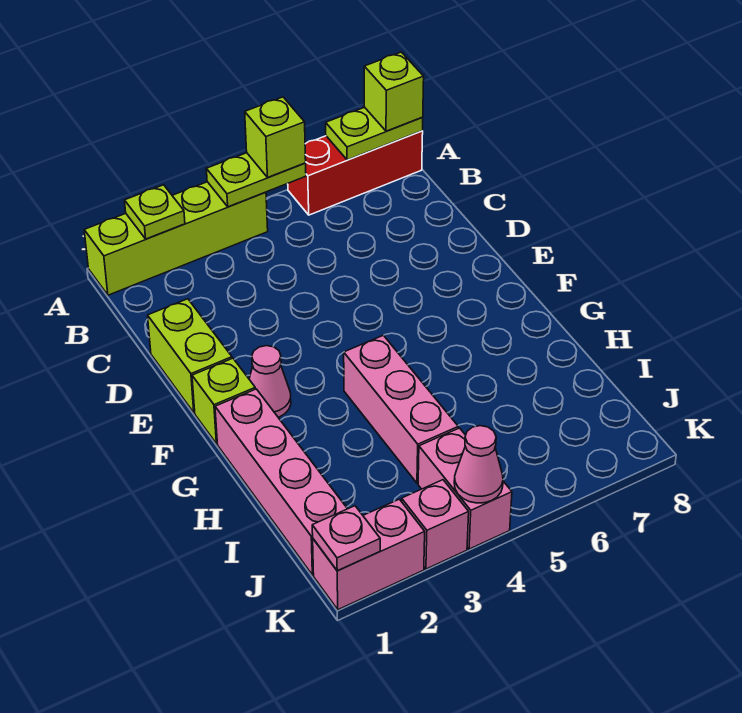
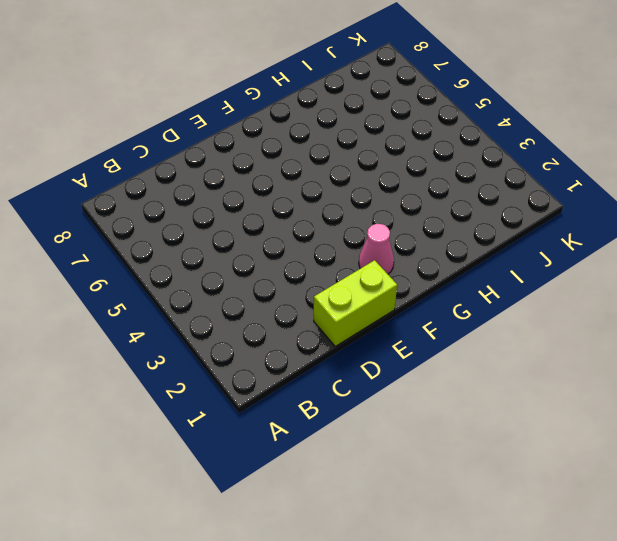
none -> lime 1x4 brick [84,182,268,295]
none -> red 1x3 brick [288,131,423,215]
none -> lime 1x1 brick [192,358,255,444]

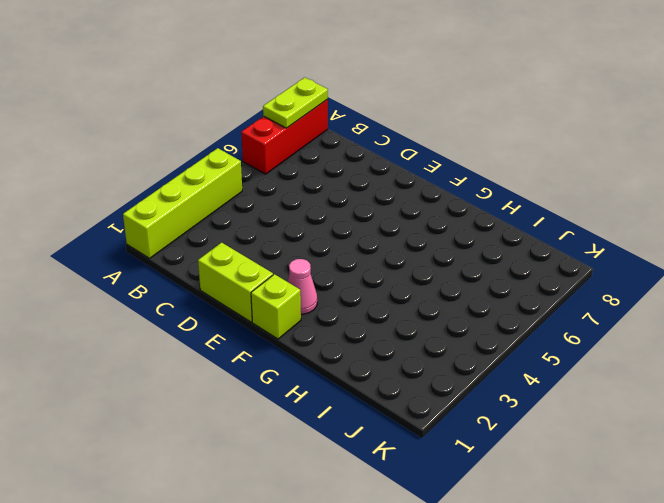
none -> pink 1x4 brick [215,389,347,575]
none -> pink 1x3 brick [344,335,458,483]
none -> pink 1x2 brick [418,428,512,549]

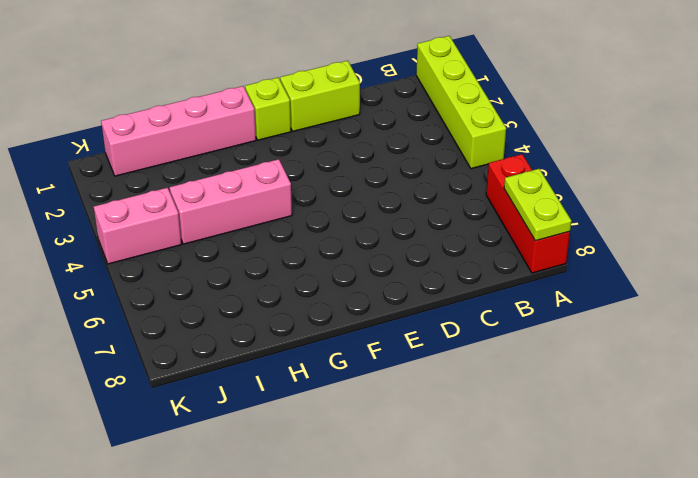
none -> pink 1x1 cone [249,346,291,417]
none -> pink 1x2 brick [313,499,425,610]
none -> pink 1x1 brick [402,480,469,569]

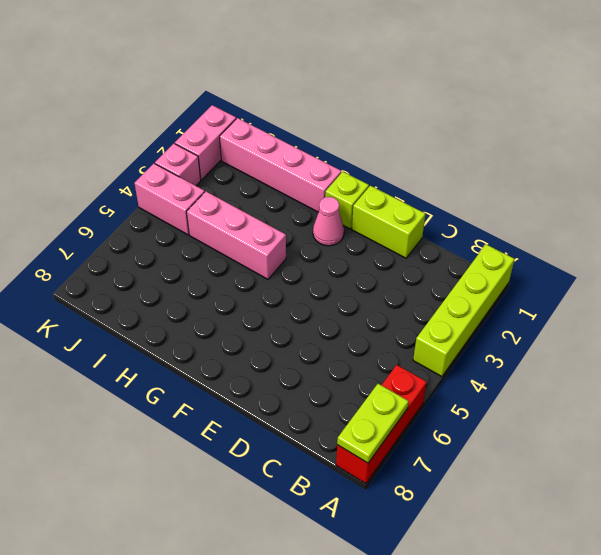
none -> lime 1x1 plate [125,185,185,239]
none -> lime 1x2 plate [206,153,306,207]
none -> pink 1x1 plate [312,506,380,571]

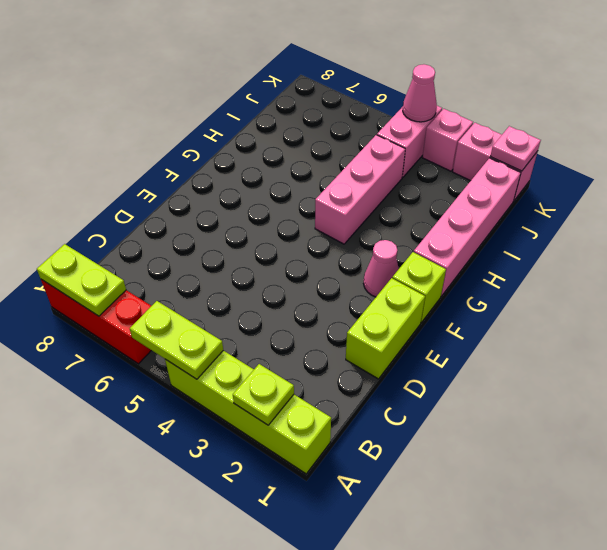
none -> lime 1x1 brick [245,97,306,178]
none -> lime 1x1 brick [364,52,424,131]

